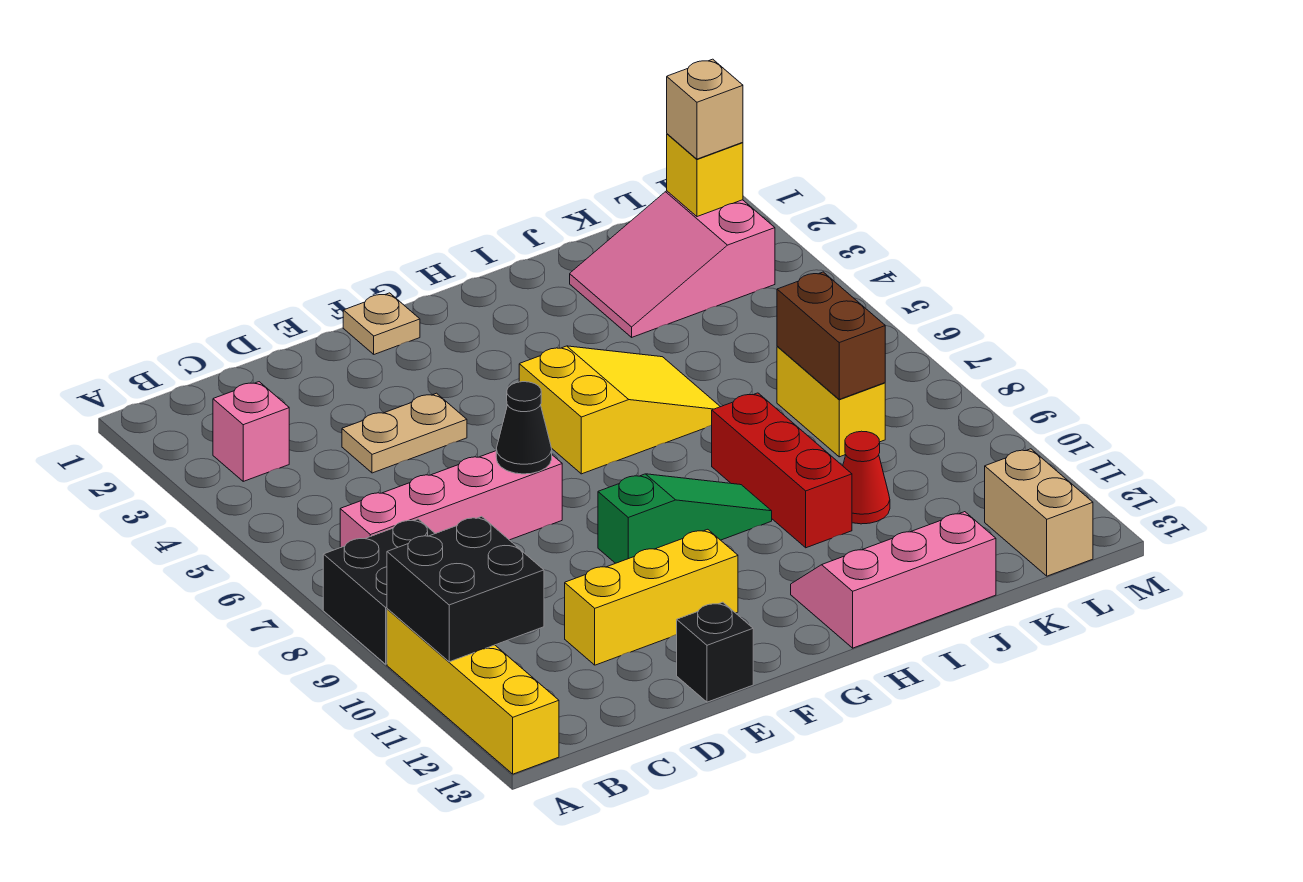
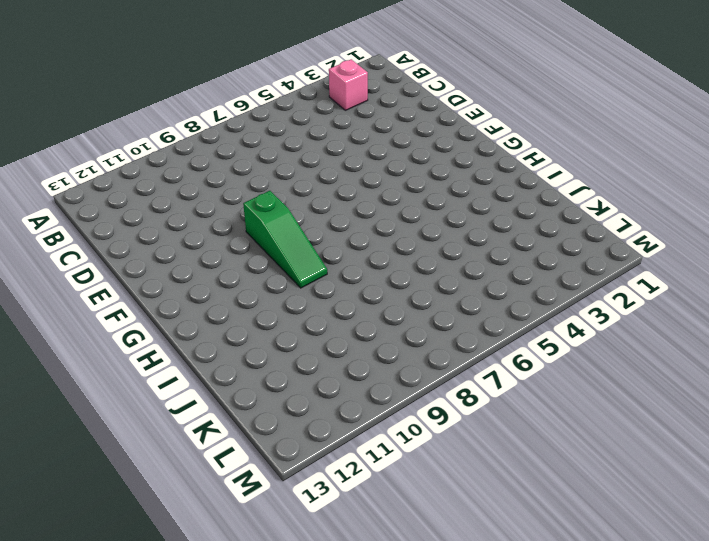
none -> black 2x2 brick [323,519,435,664]
none -> yellow 1x4 brick [387,609,559,774]
none -> pink 1x4 brick [340,451,562,548]

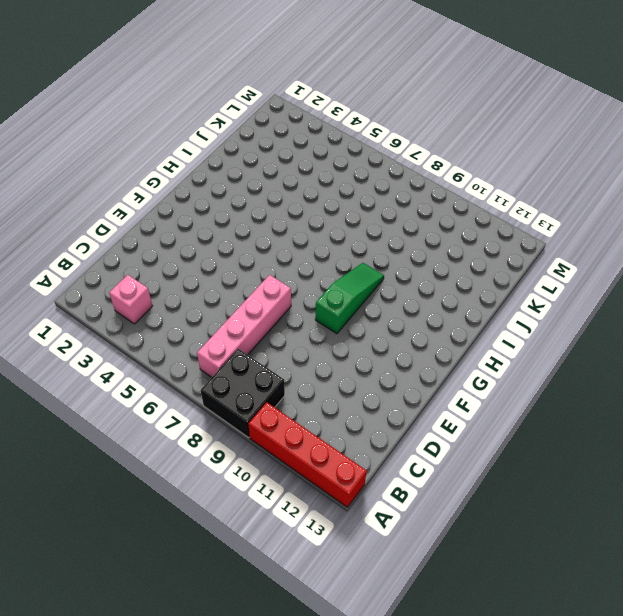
red 1x4 brick [248,402,367,507] -> yellow 1x4 brick [387,609,559,774]
none -> tan 1x2 plate [342,393,467,473]
none -> yellow 1x3 brick [565,529,738,665]
none -> black 1x1 brick [677,602,753,702]

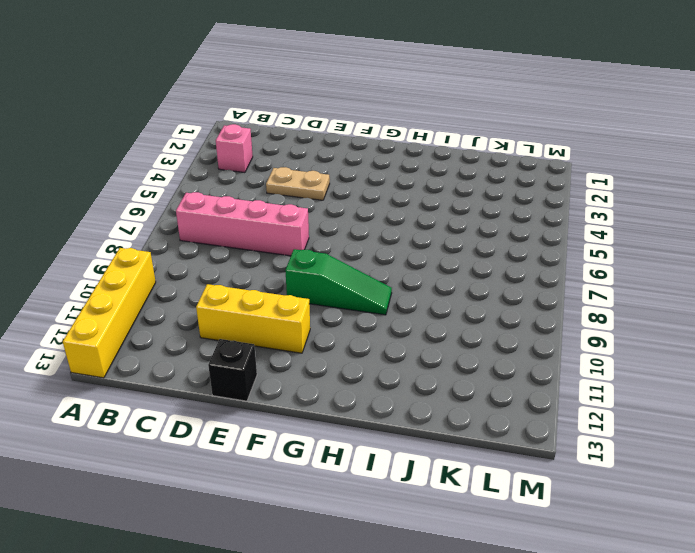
none -> black 2x2 brick [323,519,435,664]
none -> tan 1x1 plate [343,293,420,354]
none -> yellow 2x3 slope [519,346,720,474]

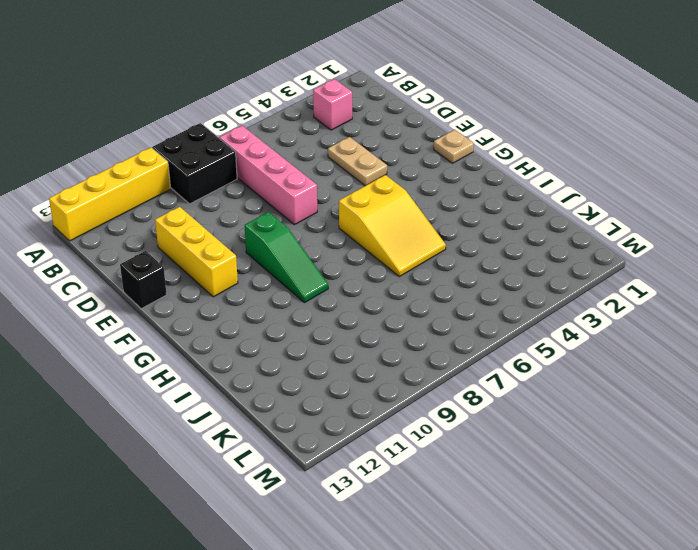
none -> pink 2x3 slope [791,512,996,648]
none -> red 1x3 brick [712,393,852,548]
none -> pink 2x3 slope [570,191,775,337]

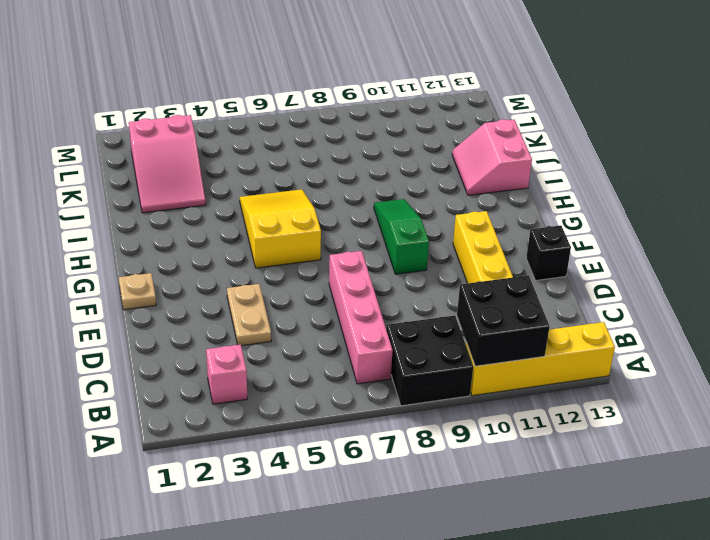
pink 2x2 slope [452,119,532,195] -> pink 2x3 slope [791,512,996,648]
none -> red 1x3 brick [712,393,852,548]
none -> red 1x1 cone [843,431,890,524]
none -> yellow 1x2 brick [777,346,885,457]

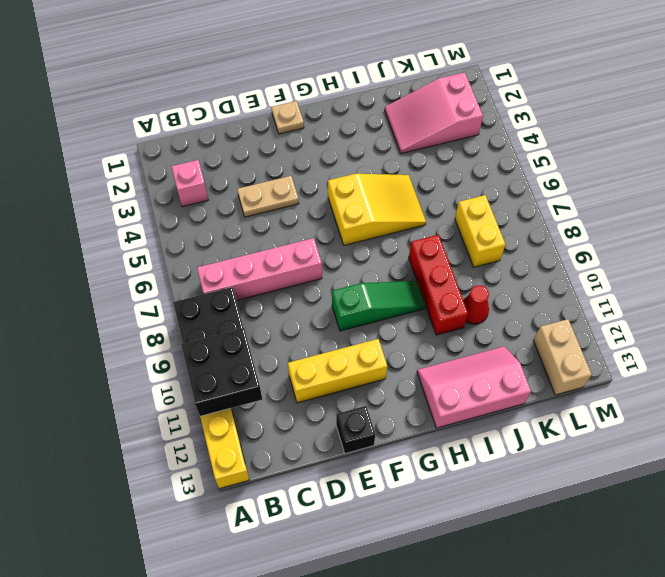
none -> black 1x1 cone [496,382,552,474]
none -> brown 1x2 brick [777,272,885,399]
none -> yellow 1x1 brick [667,134,743,217]

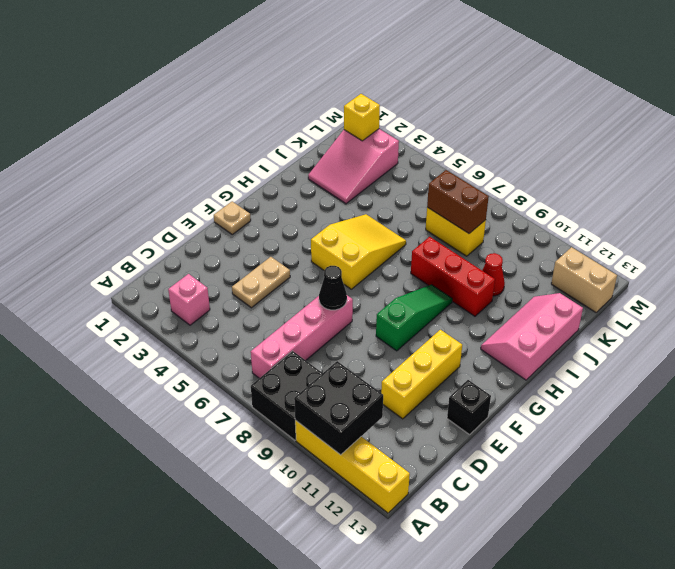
none -> tan 1x1 brick [667,59,743,159]

